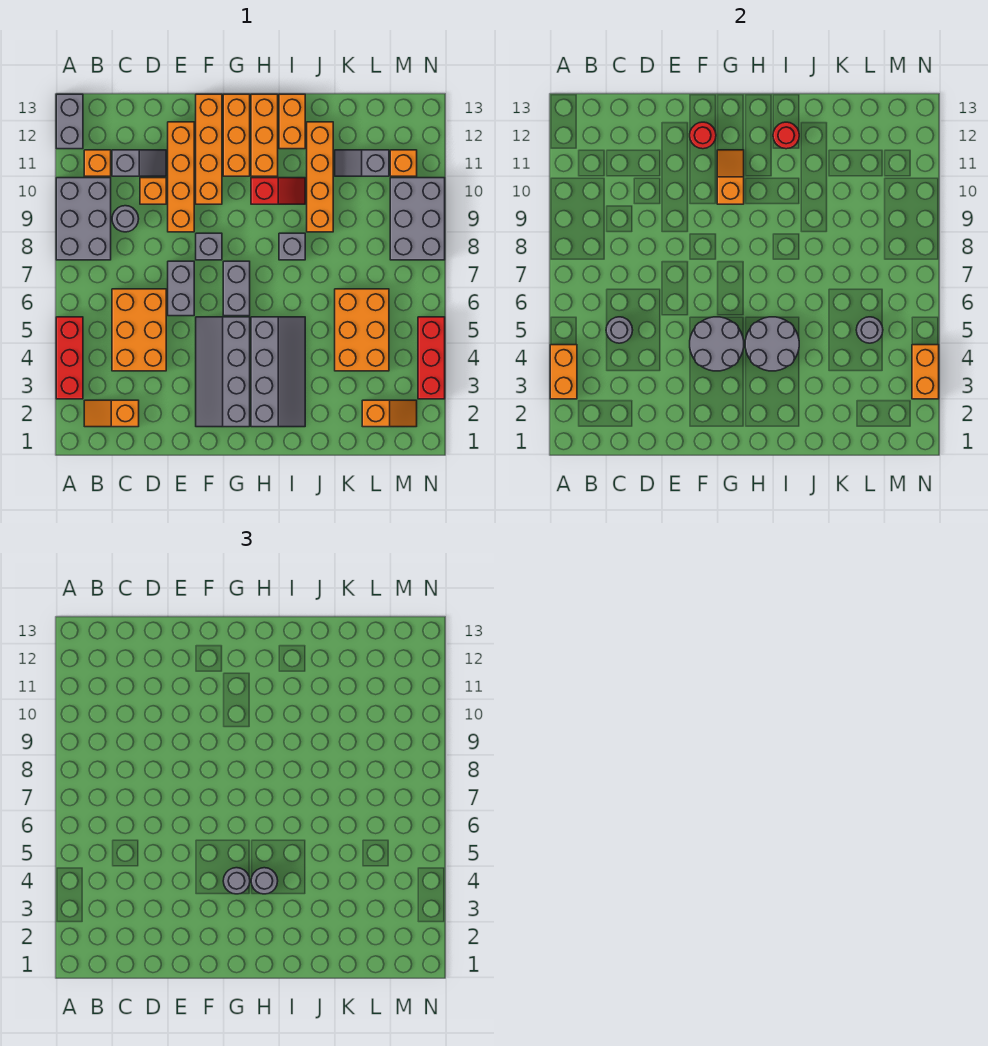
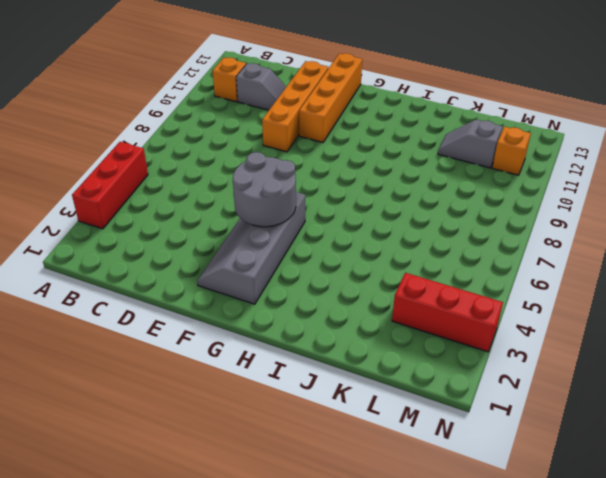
red 1x3 brick [392,273,503,352] -> red 1x3 brick turned to [418,317,445,399]
none -> grey 2x3 brick [56,178,111,260]
none -> grey 1x2 brick [56,94,83,149]
none -> orange 1x2 slope [84,400,139,427]
none -> orange 2x3 brick [112,289,166,371]

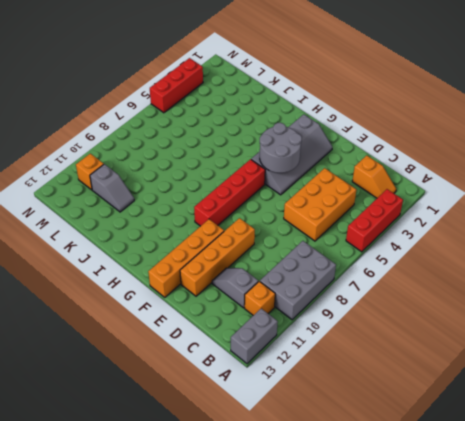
red 1x4 brick [194,159,265,226] -> grey 1x2 brick [223,261,250,316]
none -> grey 1x1 round brick [112,206,139,232]
none -> orange 1x1 brick [140,178,166,204]
none -> grey 1x2 brick [168,261,194,316]
none -> grey 1x1 brick [196,233,222,260]

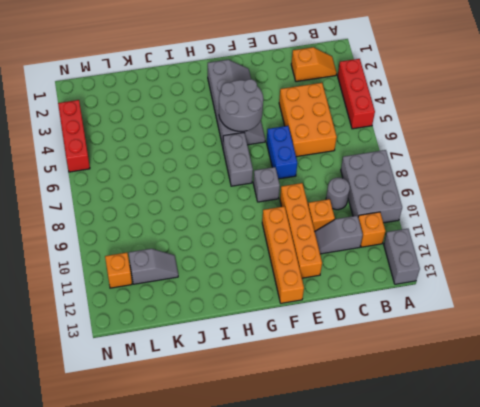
blue 1x2 brick [267,126,297,179] -> grey 1x2 brick [168,261,194,316]
none -> orange 1x3 brick [223,94,250,176]
none -> grey 2x4 slope [251,317,305,427]
none -> red 1x2 slope [251,178,305,204]
none -> orange 1x3 brick [251,94,278,176]

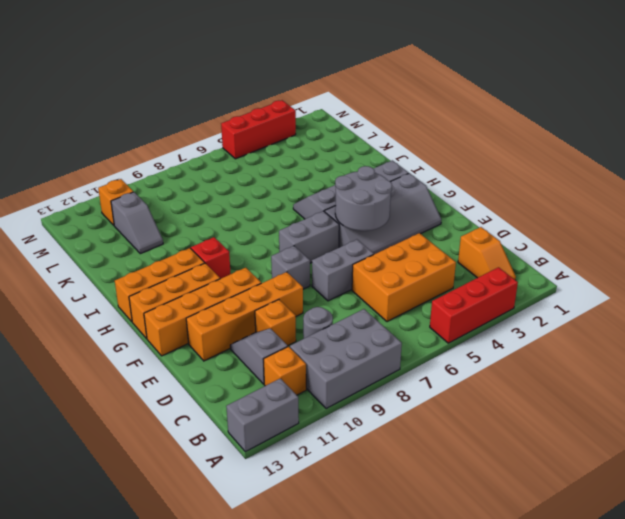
none -> grey 1x1 brick [279,233,305,260]
none -> orange 1x2 brick [279,94,305,149]
none -> orange 1x4 brick [307,122,333,232]
none -> orange 2x3 brick [335,289,389,371]

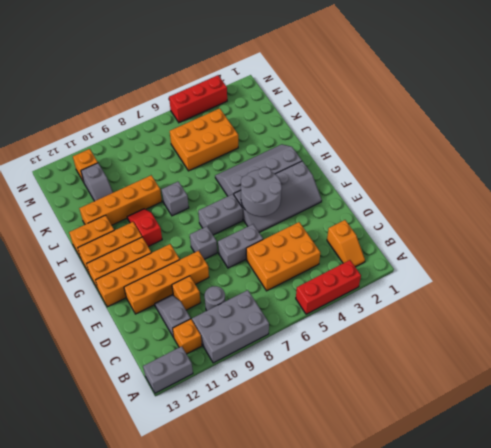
none -> orange 1x2 slope [362,400,417,427]
none -> grey 2x3 brick [390,178,445,260]
none -> orange 1x2 brick [550,345,577,399]
none -> grey 1x1 round brick [606,317,633,343]

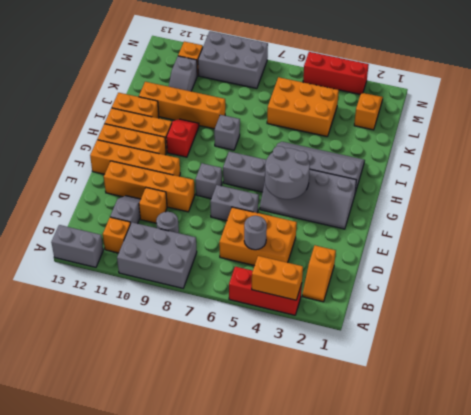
none -> red 1x1 round brick [690,122,716,149]
none -> orange 1x2 slope [717,150,744,204]
none -> grey 2x2 round brick [745,317,799,371]
none -> red 1x1 round brick [773,122,799,149]

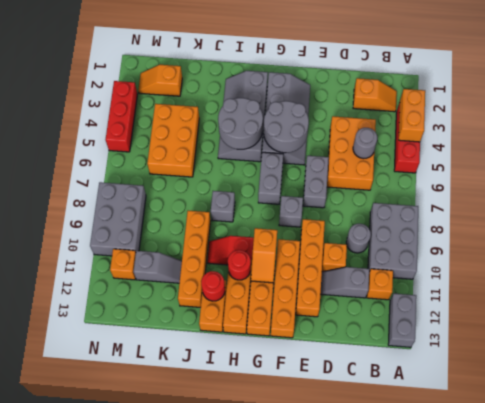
red 1x1 round brick [228,250,251,280] -> red 1x1 round brick moved to [690,122,716,149]
none -> grey 1x1 round brick [856,317,883,343]
none -> orange 1x2 brick [912,345,939,399]
none -> grey 1x1 round brick [223,868,250,894]
none -> grey 1x1 round brick [251,868,278,894]

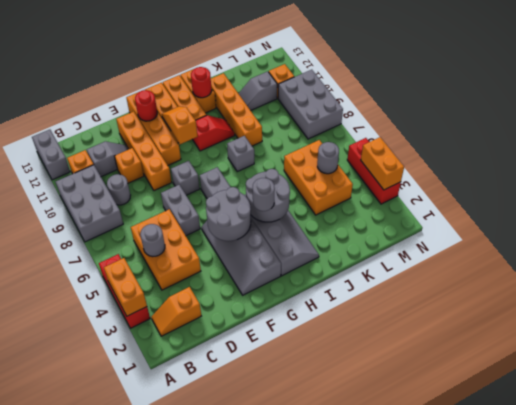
none -> orange 1x2 slope [362,400,417,427]
none -> grey 1x1 round brick [223,868,250,894]

